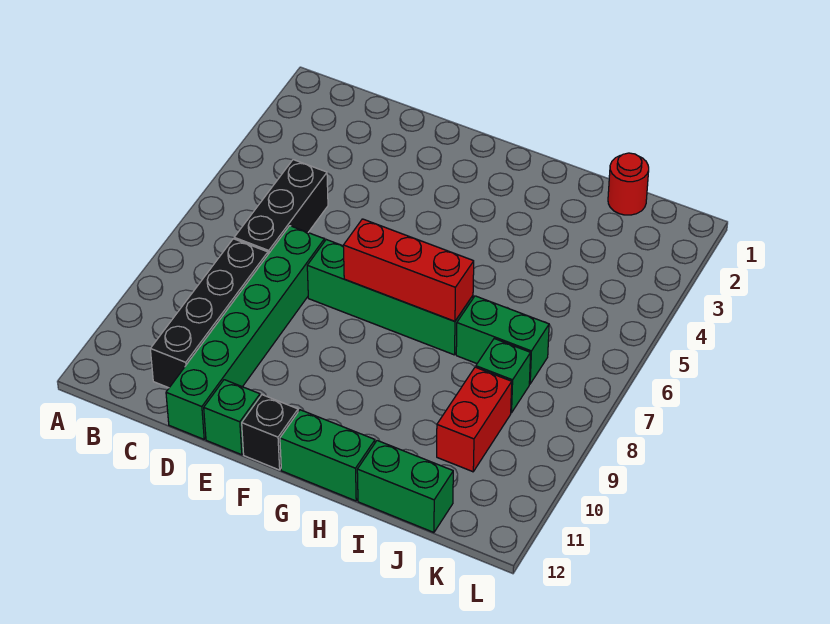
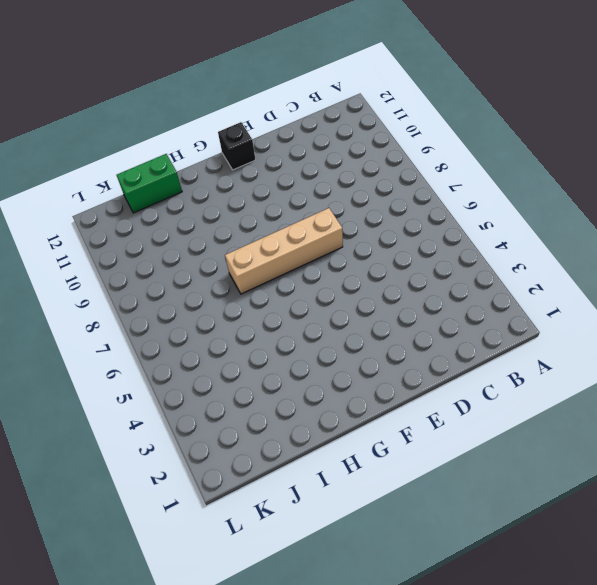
tan 1x4 brick [225,208,343,294] -> green 1x4 brick [307,240,473,355]
none -> black 1x3 brick [234,160,328,254]
none -> black 1x4 brick [150,239,268,388]
none -> green 1x6 brick [166,226,324,439]

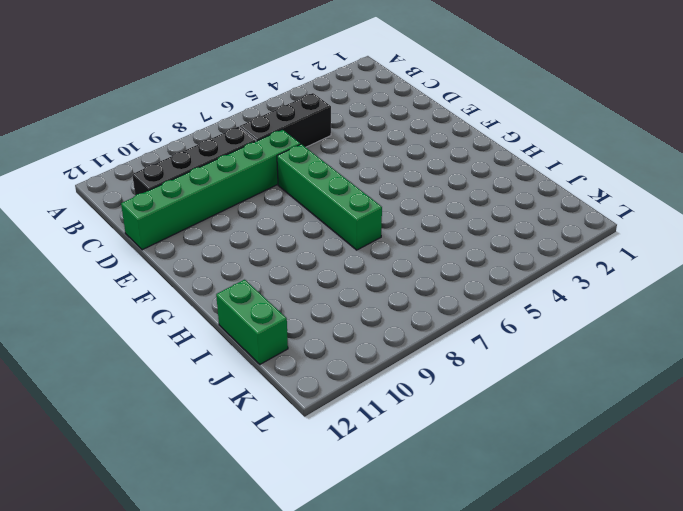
none -> green 1x1 brick [204,380,260,455]
none -> black 1x1 brick [242,395,298,470]
none -> green 1x2 brick [280,410,375,501]

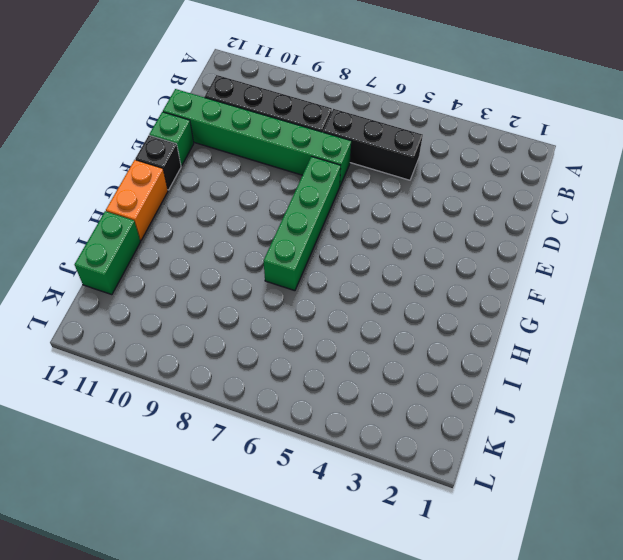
orange 1x2 brick [106,160,168,241] -> green 1x2 brick [280,410,375,501]
none -> green 1x2 brick [456,296,549,384]
none -> red 1x1 round brick [608,153,649,215]
none -> green 1x1 brick [476,339,531,413]

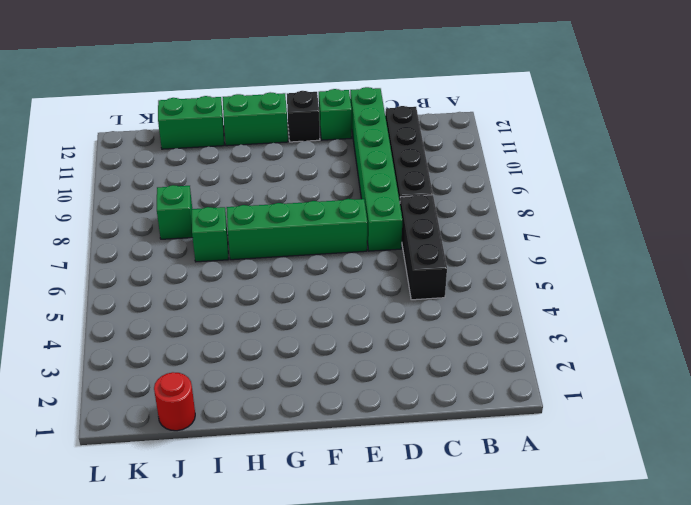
green 1x1 brick [192,207,228,262] -> green 1x2 brick [456,296,549,384]
none -> red 1x2 brick [437,367,512,472]
none -> red 1x3 brick [343,219,474,321]

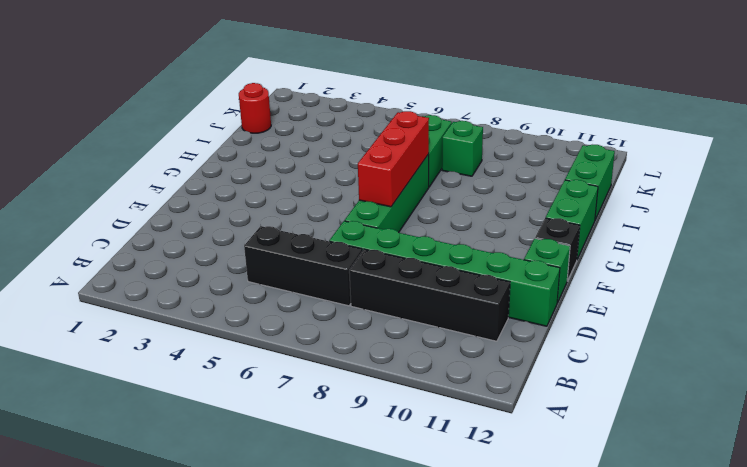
none -> red 1x2 brick [437,367,512,472]

